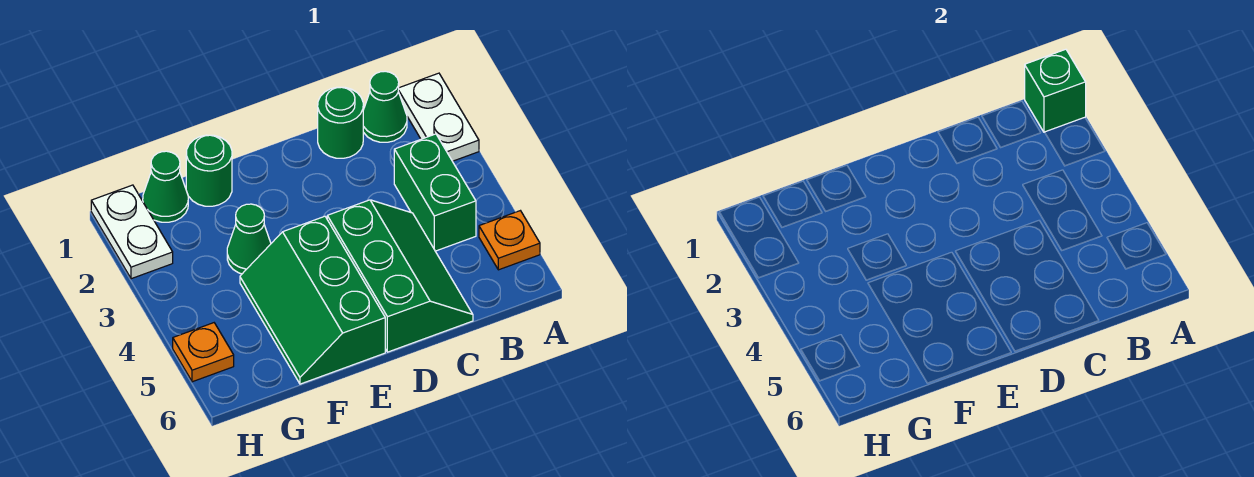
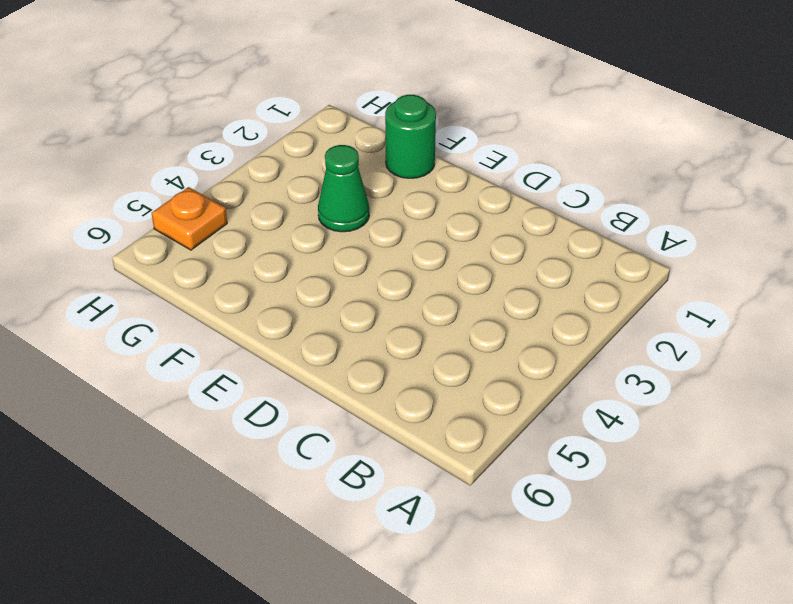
none -> white 1x2 plate [398,73,479,161]
none -> orange 1x1 plate [479,211,540,270]
none -> green 1x1 cone [363,71,407,142]

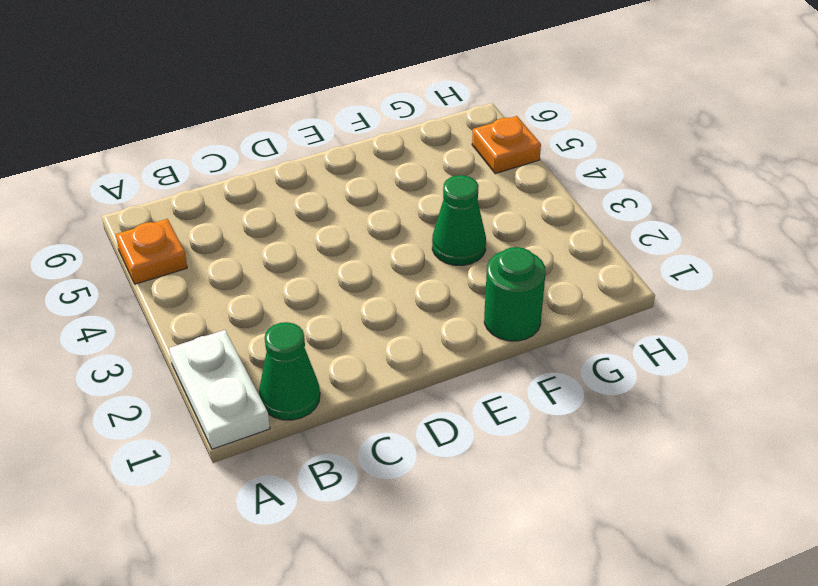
none -> green 1x2 brick [394,134,476,251]
none -> green 1x1 round brick [318,87,363,158]
none -> green 2x3 slope [327,200,473,352]

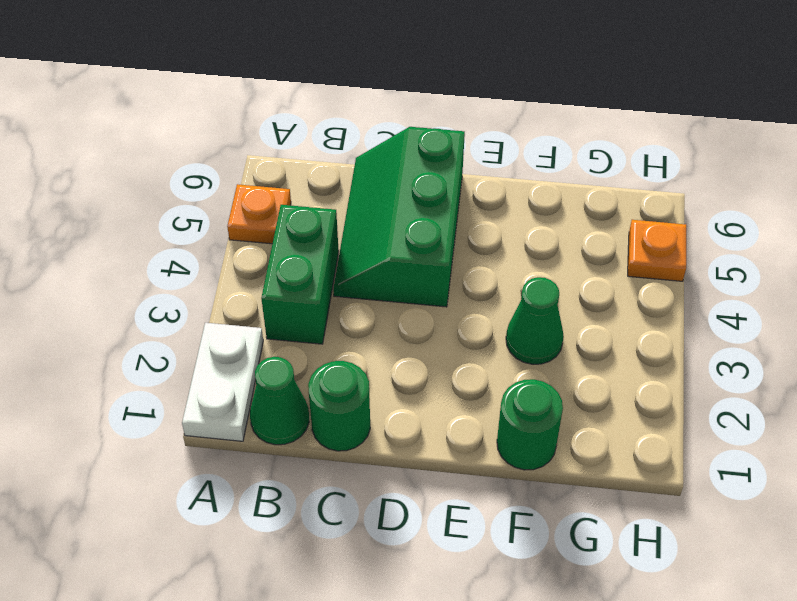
none -> green 2x3 slope [240,216,385,384]
none -> green 1x1 cone [143,151,188,222]
none -> white 1x2 plate [91,185,173,279]

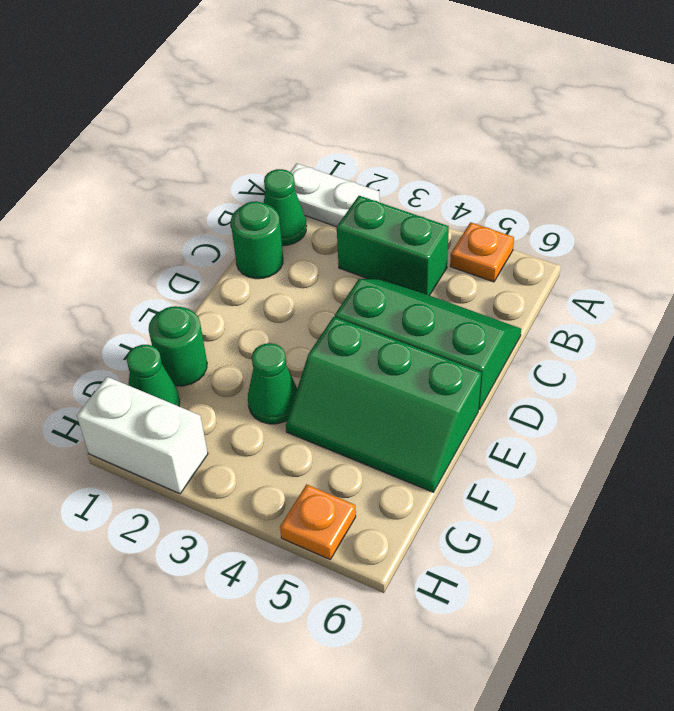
white 1x2 brick [77,377,208,494] -> white 1x2 plate [91,185,173,279]
none -> green 1x1 brick [1025,49,1086,132]

